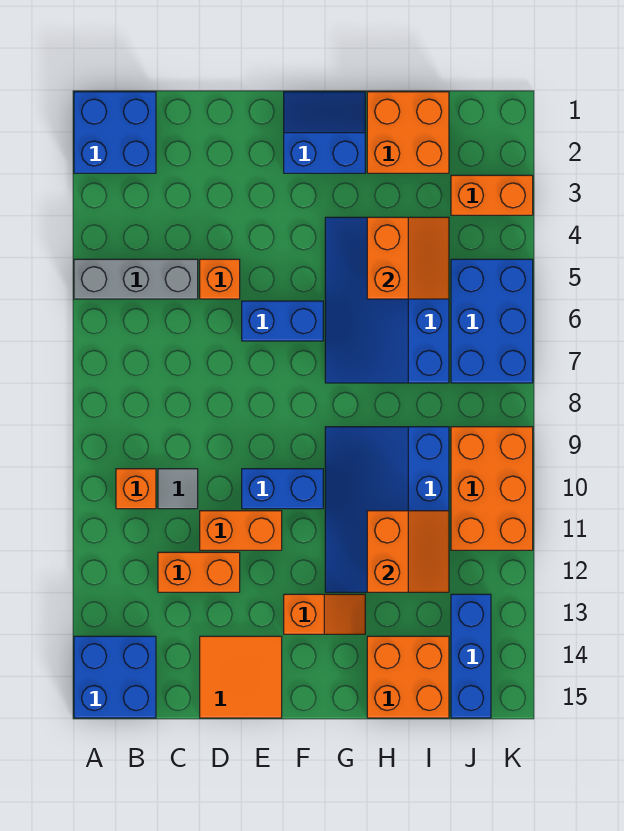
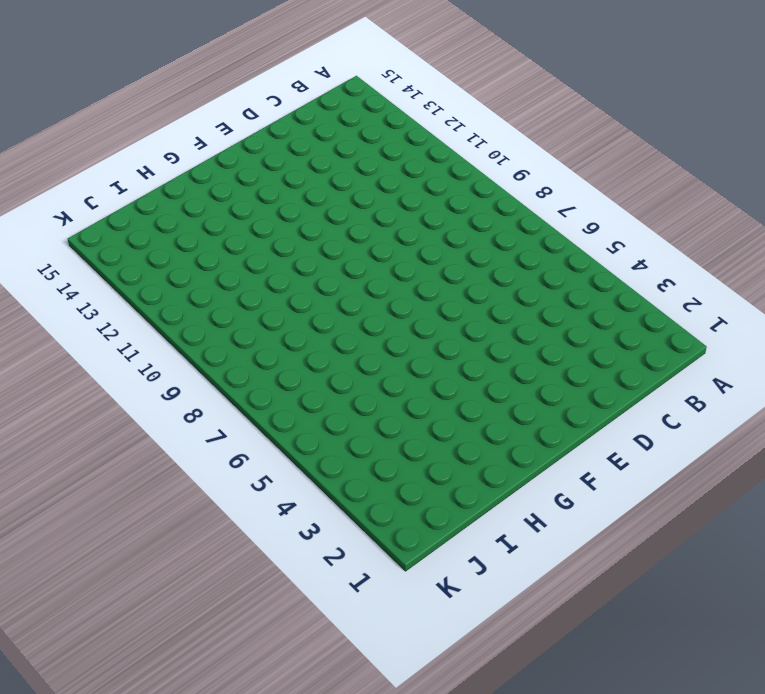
none -> blue 2x2 brick [74,92,156,173]
none -> grey 1x3 brick [74,259,198,299]
none -> blue 2x2 brick [74,636,156,718]

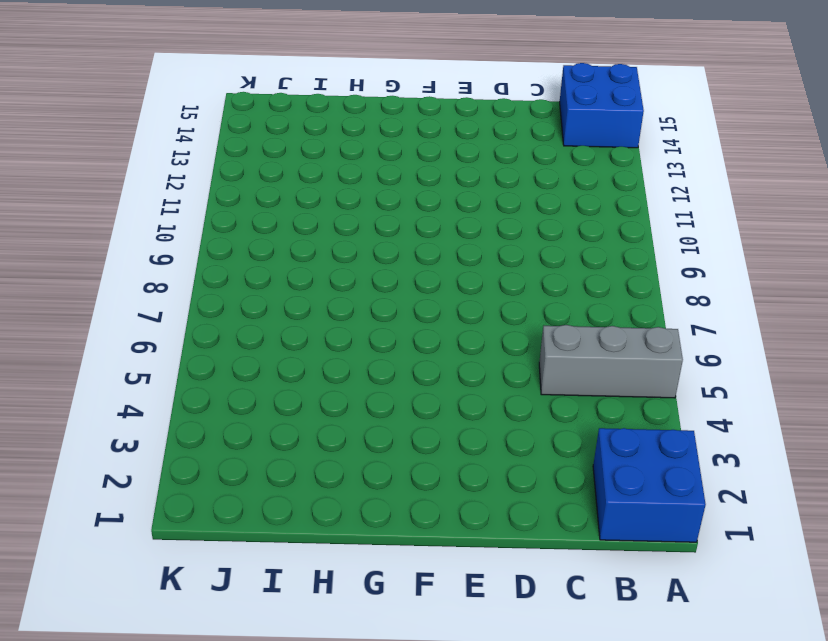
none -> orange 1x1 brick [116,469,156,509]
none -> grey 1x1 tile [158,469,198,509]
none -> orange 1x2 brick [158,552,240,592]

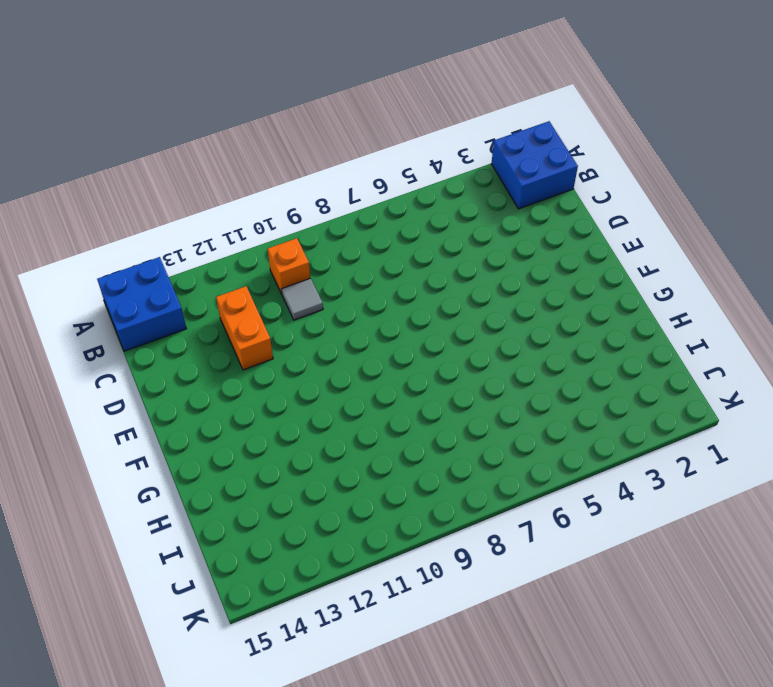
none -> grey 1x3 brick [74,259,198,299]
none -> orange 1x1 brick [200,259,240,299]
none -> orange 1x2 brick [200,511,282,550]

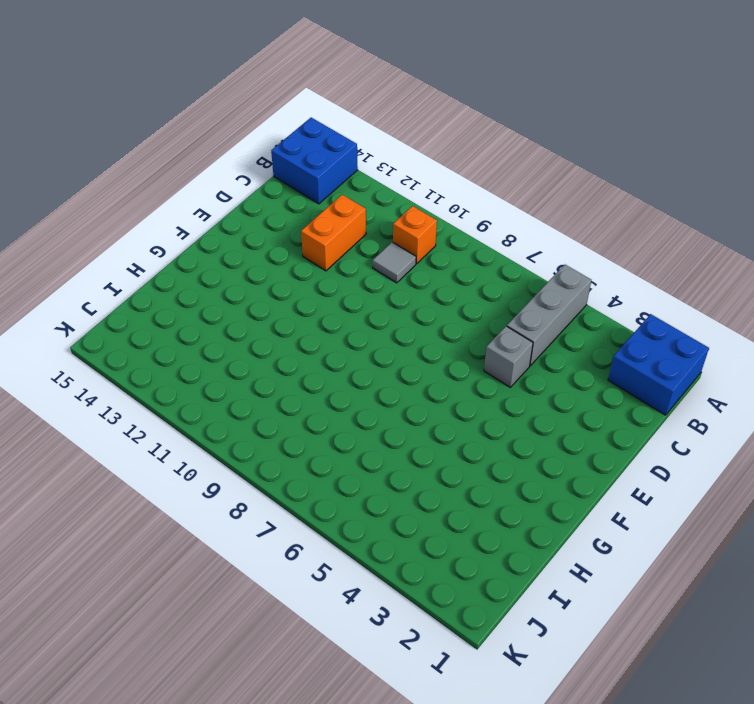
grey 1x1 brick [484,326,533,387] -> orange 1x1 brick [200,259,240,299]
none -> orange 1x2 brick [200,511,282,550]
none -> orange 2x2 tile [200,636,282,718]
none -> blue 1x2 brick [242,301,323,341]

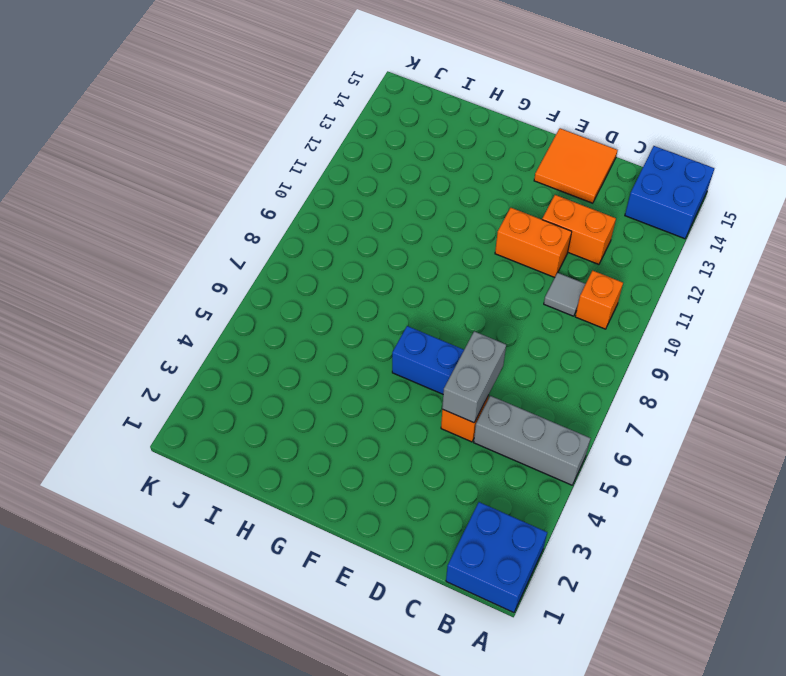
grey 1x2 brick [442,331,506,423] -> none
none -> blue 1x2 brick [242,469,323,509]
none -> blue 2x2 slope [284,92,365,173]
none -> orange 1x2 slope [284,594,365,634]

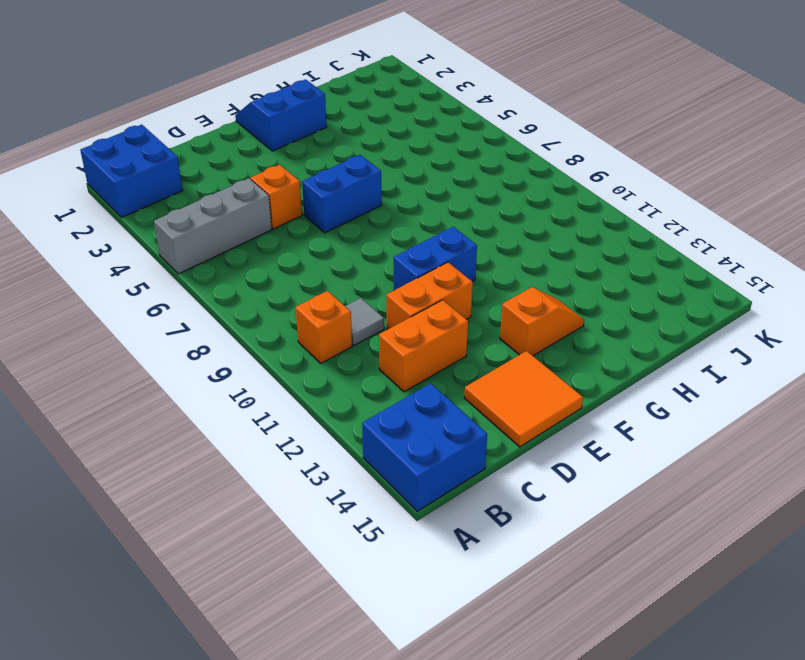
none -> blue 3x4 slope [325,217,449,383]
none -> blue 3x4 slope [325,427,449,592]
none -> orange 2x2 brick [367,92,449,173]

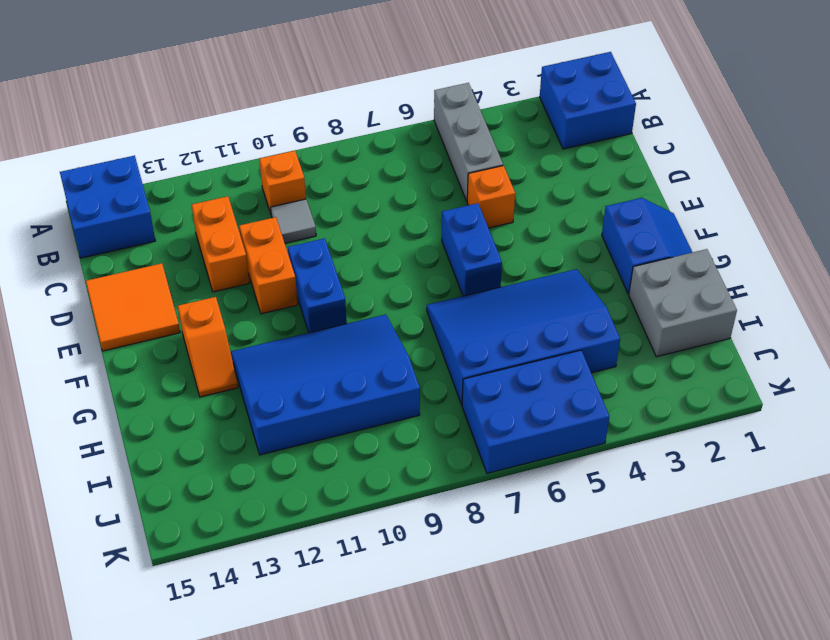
grey 2x2 brick [629,249,737,357] -> orange 2x2 brick [367,92,449,173]
none -> orange 2x2 brick [367,636,449,718]
none -> orange 1x2 brick [451,175,533,215]
none -> orange 2x3 brick [451,427,533,550]

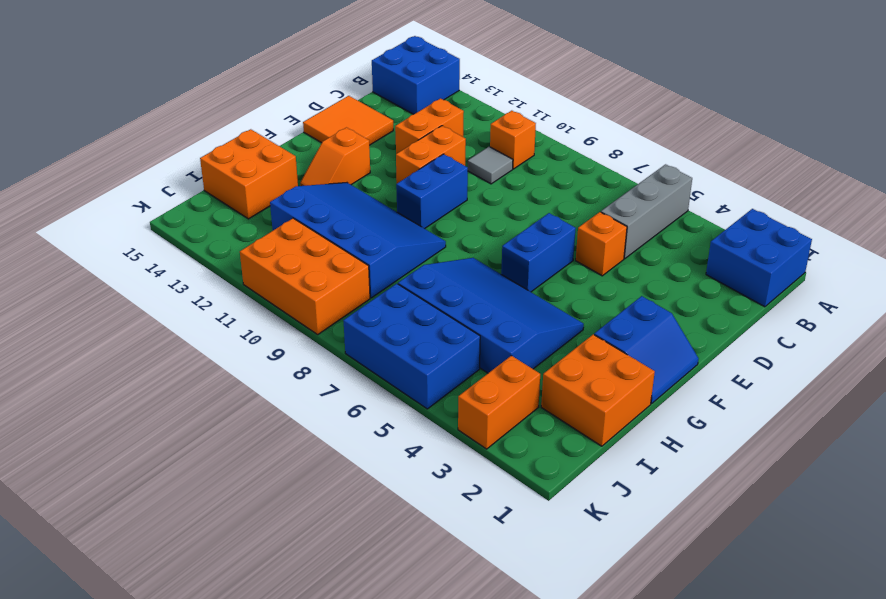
none -> blue 1x3 brick [451,594,491,718]
none -> orange 2x2 slope [367,217,449,299]
none -> orange 2x2 slope [367,511,449,592]

